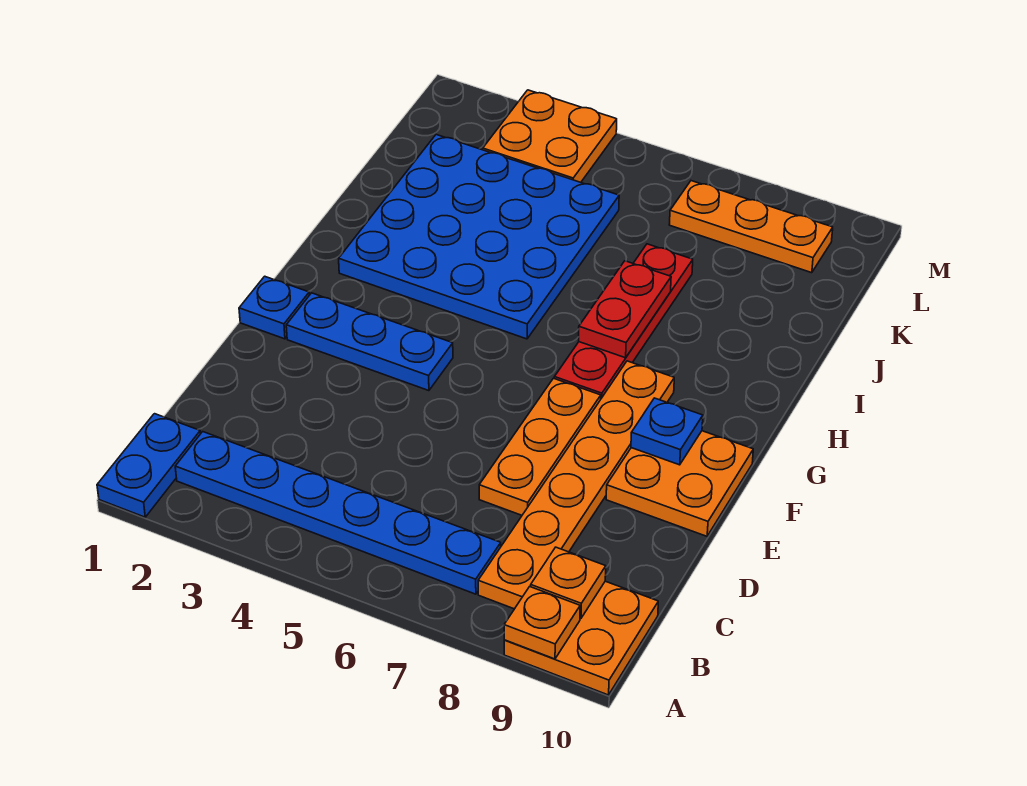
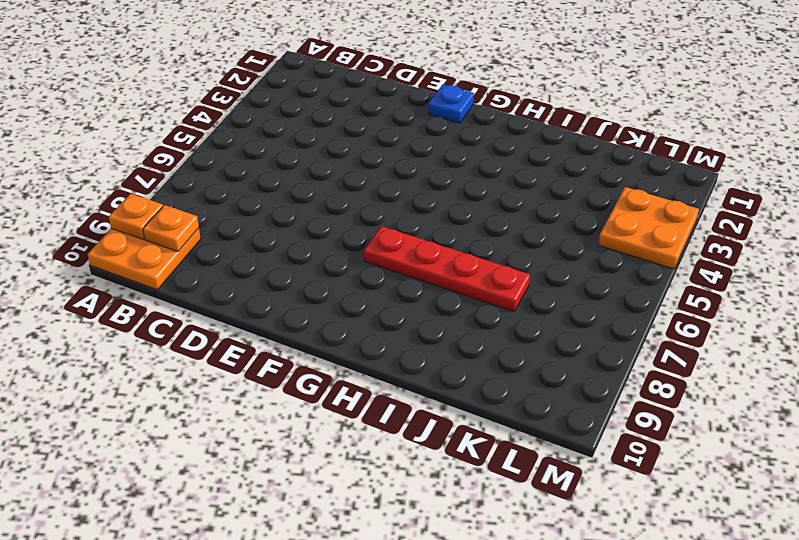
none -> blue 1x2 plate [97,414,200,517]
none -> blue 1x6 plate [175,432,501,594]
none -> orange 1x6 plate [478,361,674,609]

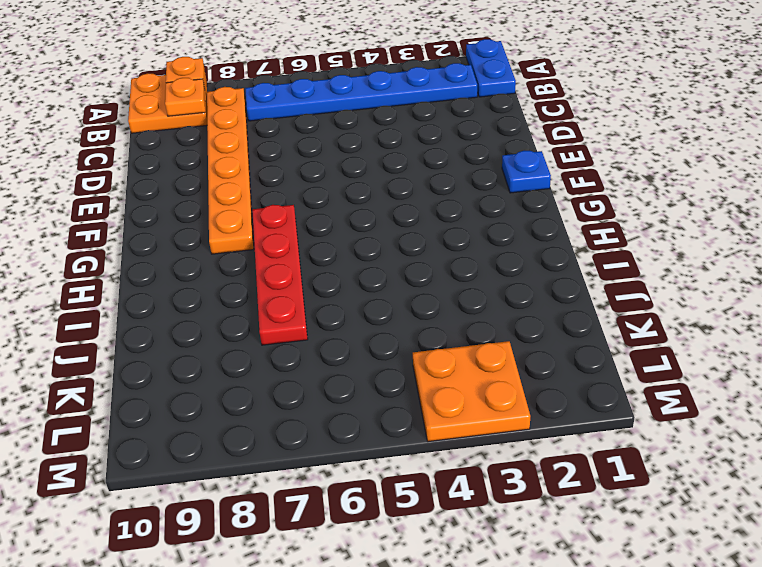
none -> orange 1x3 plate [479,378,601,515]
none -> orange 2x2 plate [606,431,753,536]
none -> blue 1x3 plate [286,293,453,391]

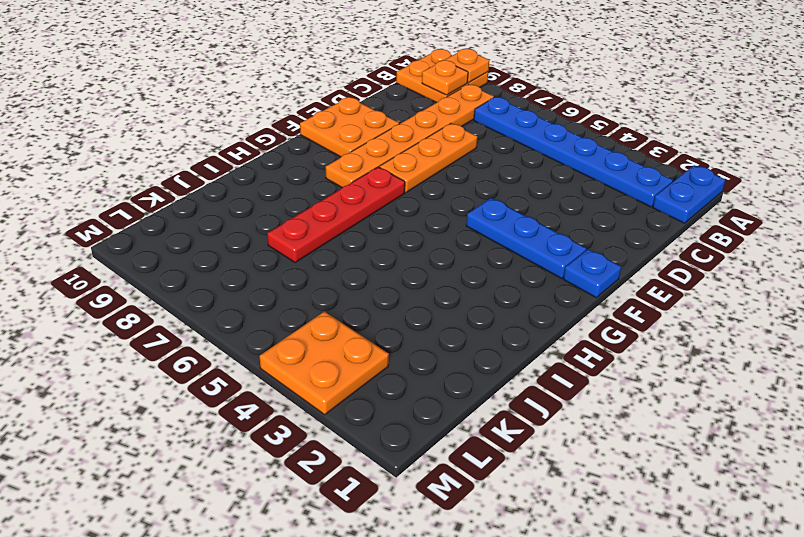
none -> blue 4x4 plate [339,135,619,339]
none -> orange 1x3 plate [669,181,833,273]
none -> blue 1x1 plate [631,398,703,465]

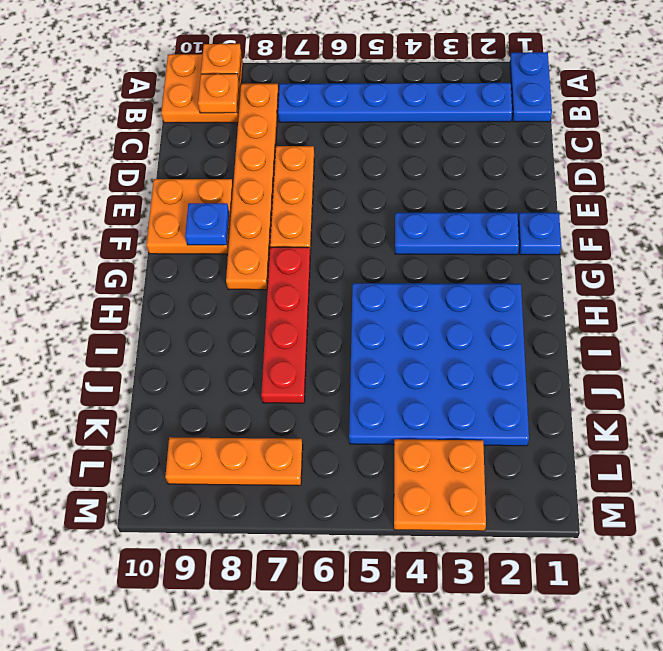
none -> red 1x2 plate [579,261,671,358]

